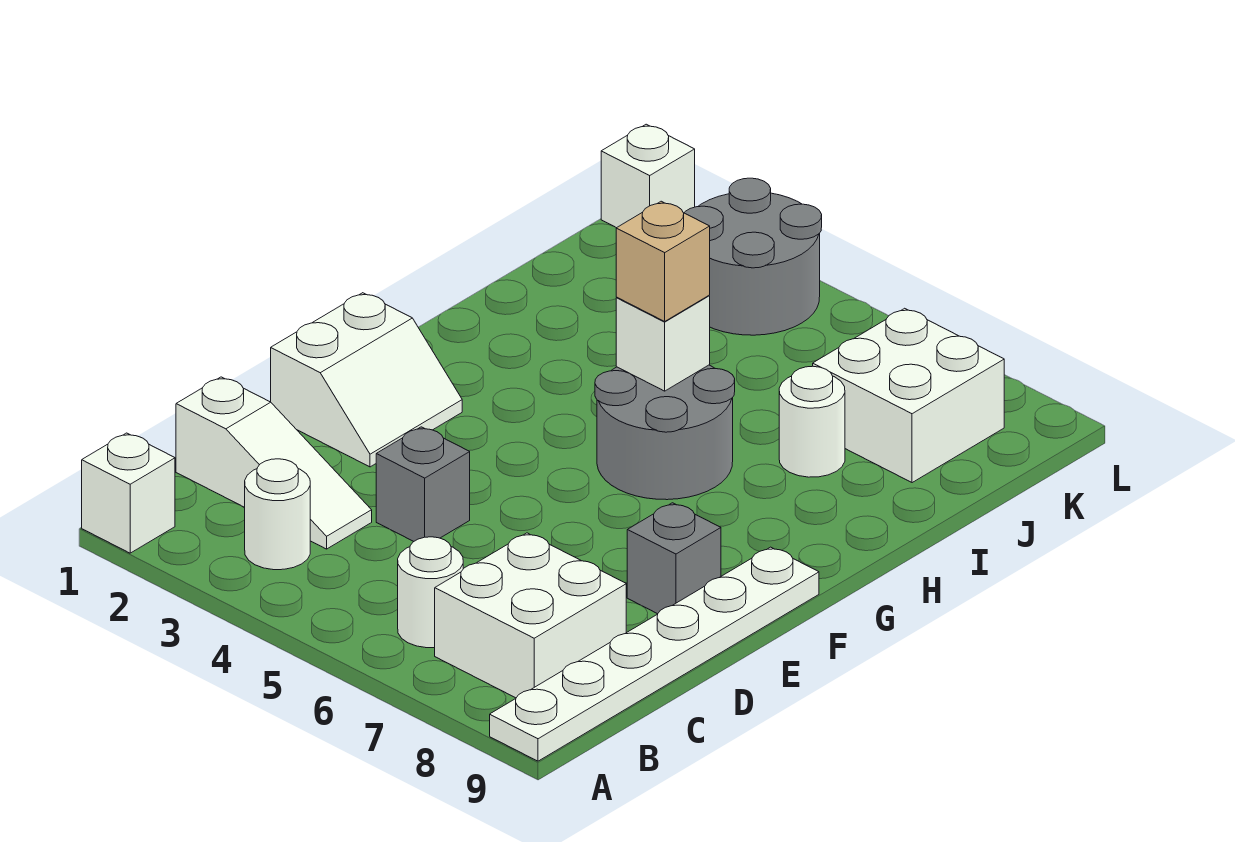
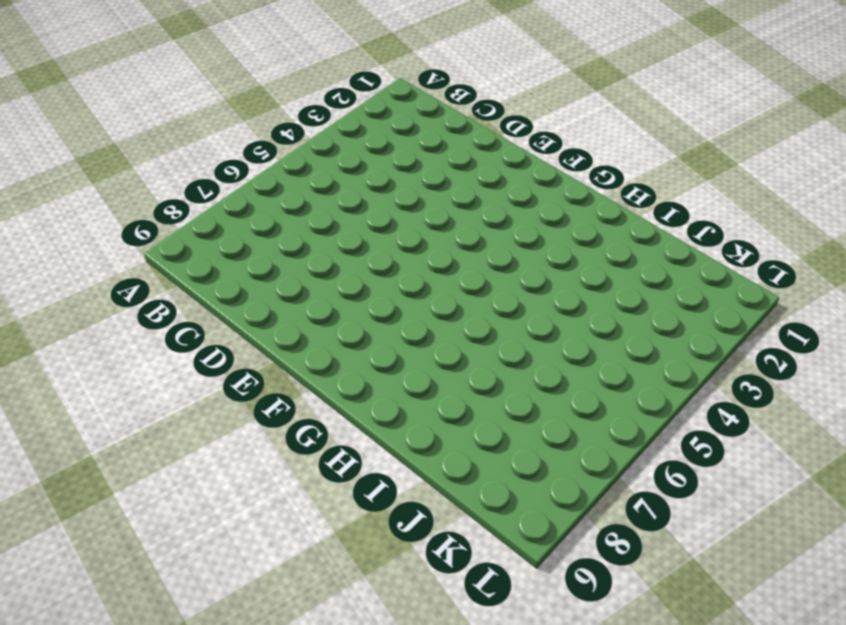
none -> white 1x1 brick [82,433,175,553]
none -> white 1x6 plate [490,547,819,761]
none -> white 1x1 round brick [245,459,310,570]

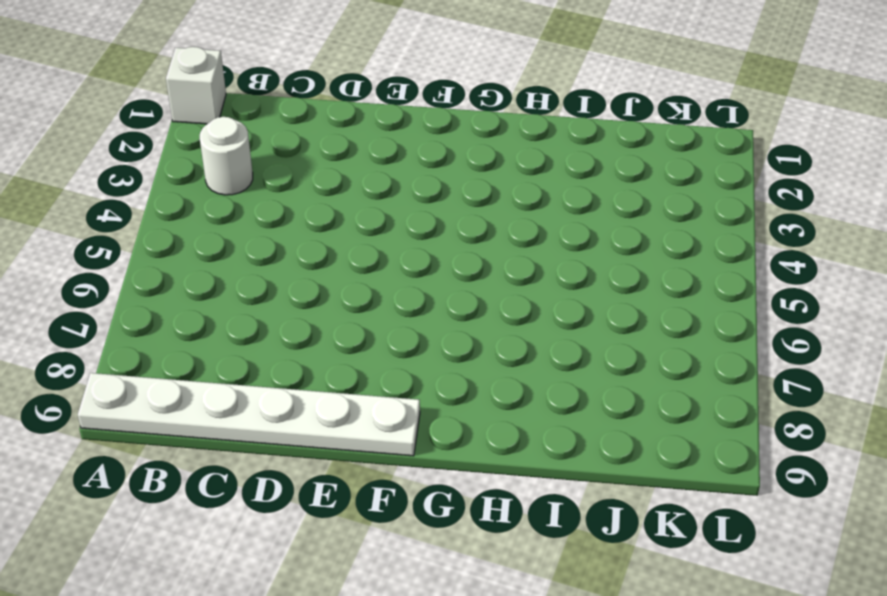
none -> white 1x1 round brick [398,537,463,648]
none -> white 2x2 brick [435,533,626,698]
none -> white 1x3 slope [176,377,372,549]

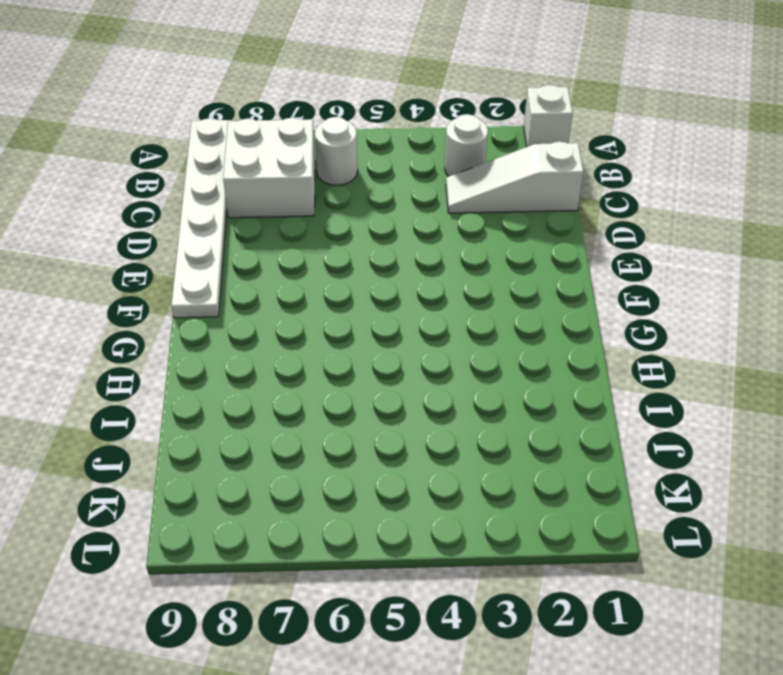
none -> grey 1x1 brick [376,427,470,541]
none -> white 2x2 slope [271,293,462,467]
none -> grey 1x1 brick [627,503,721,614]

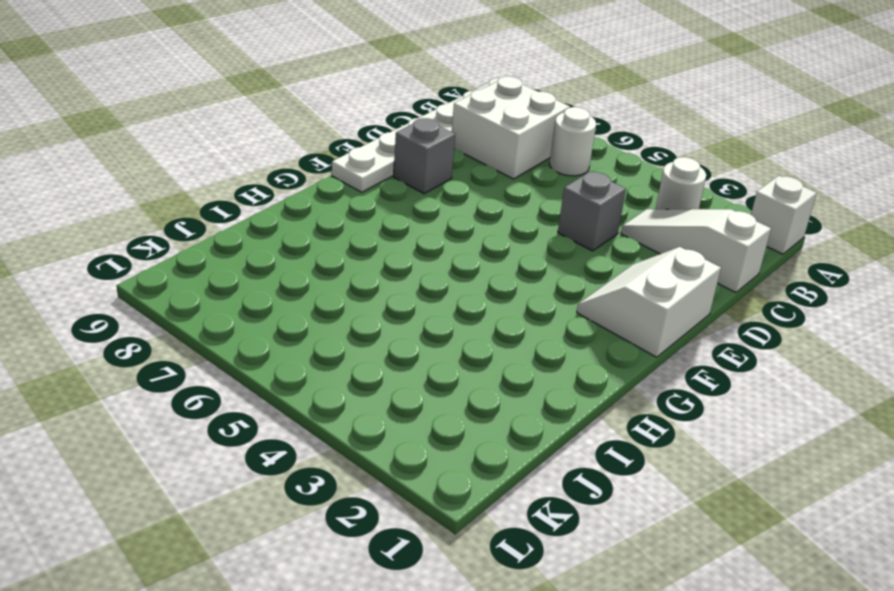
none -> grey 2x2 round brick [595,365,735,500]
none -> white 1x1 round brick [779,366,845,477]
none -> white 2x2 brick [813,308,1004,483]

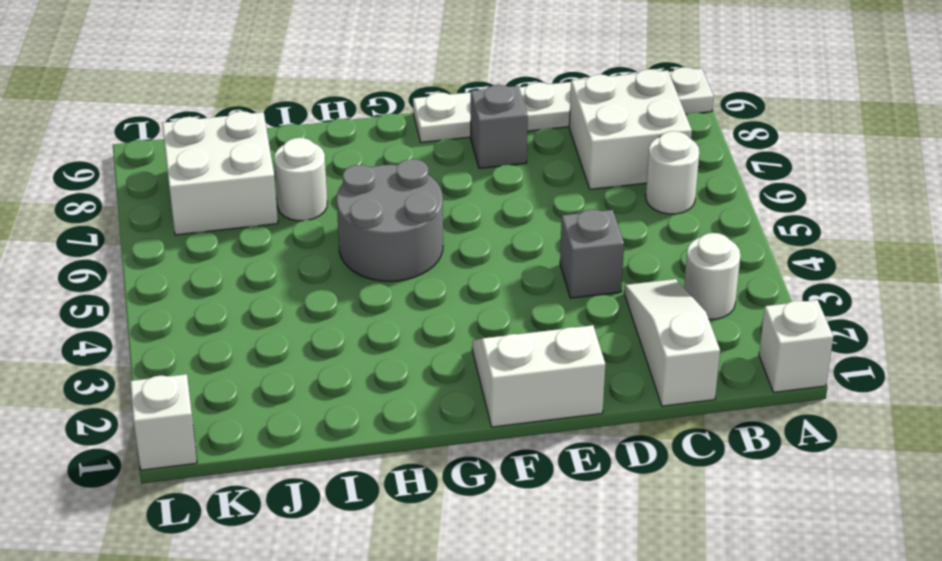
none -> grey 2x2 round brick [684,178,822,335]
none -> white 1x1 brick [616,296,710,391]
none -> tan 1x1 brick [616,201,710,321]

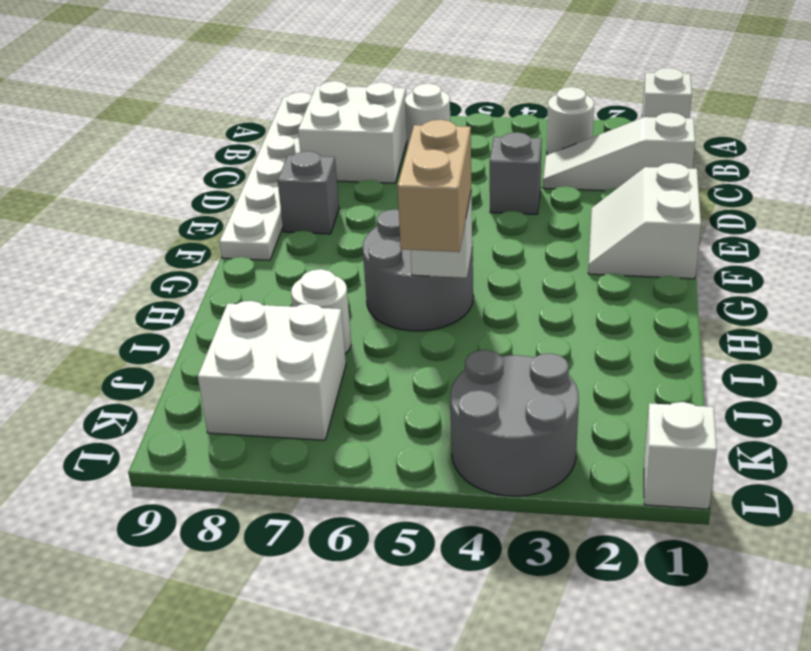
tan 1x2 brick [397,120,471,252] -> tan 1x1 brick [616,201,710,321]

